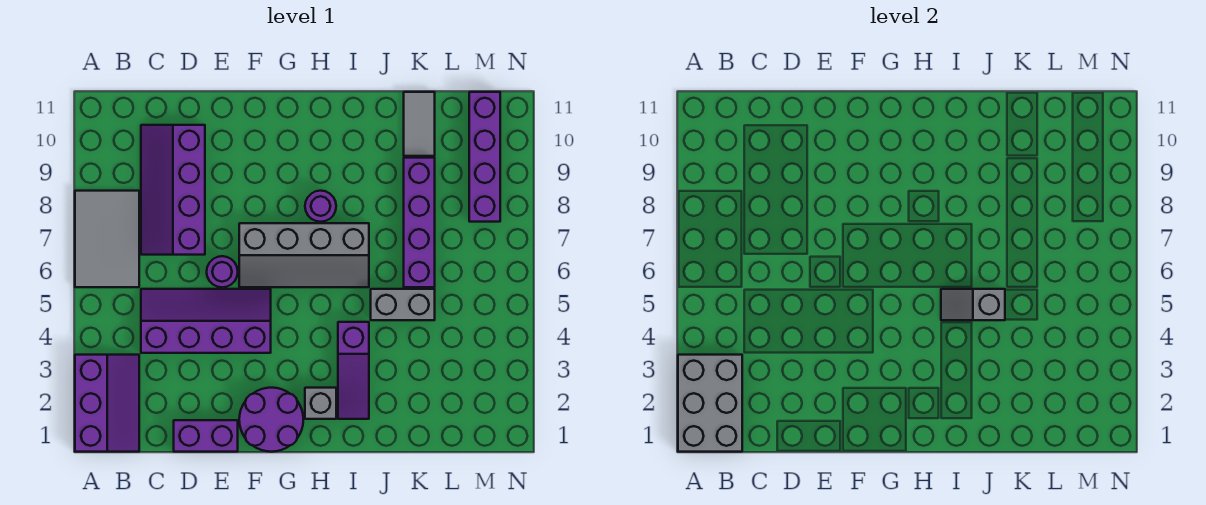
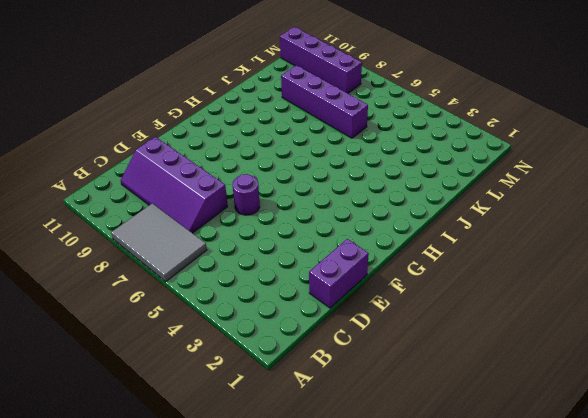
none -> purple 2x3 slope [75,355,139,452]
none -> purple 2x4 slope [141,289,271,353]
none -> purple 2x2 round brick [239,388,303,452]

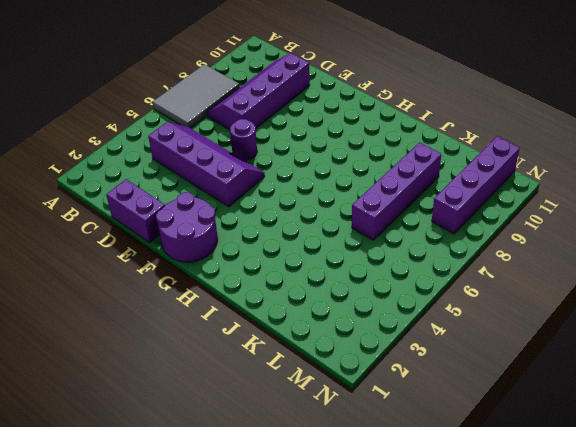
none -> purple 2x3 slope [75,355,139,452]
none -> grey 2x4 slope [239,223,369,287]
none -> grey 1x1 brick [305,388,336,419]

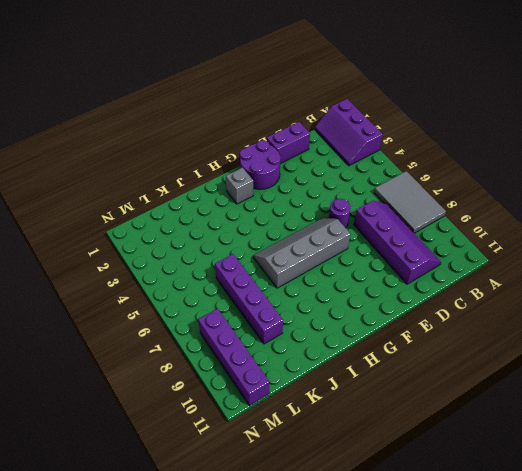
none -> purple 2x4 slope [141,289,271,353]
none -> purple 1x1 round brick [305,191,336,222]
none -> purple 1x3 slope [338,322,369,419]

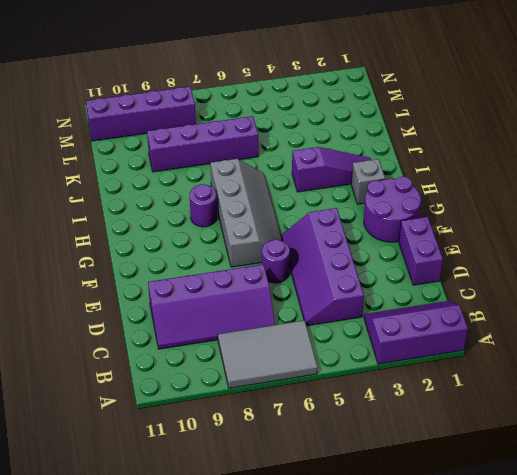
none -> grey 1x2 brick [371,289,435,320]
none -> grey 1x2 tile [404,92,435,156]
none -> grey 2x3 brick [678,355,742,452]

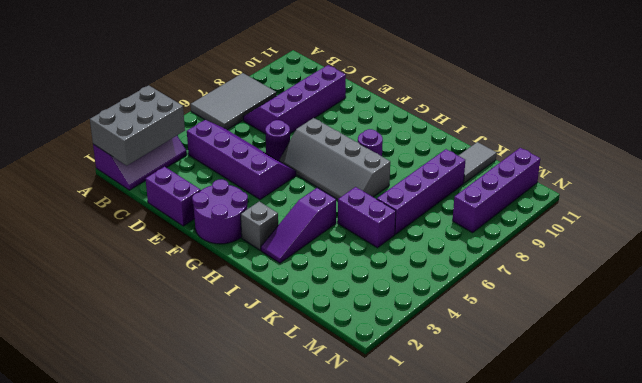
purple 1x2 brick [338,187,396,248] -> grey 1x2 brick [371,289,435,320]
none -> grey 1x2 slope [941,289,1005,320]

